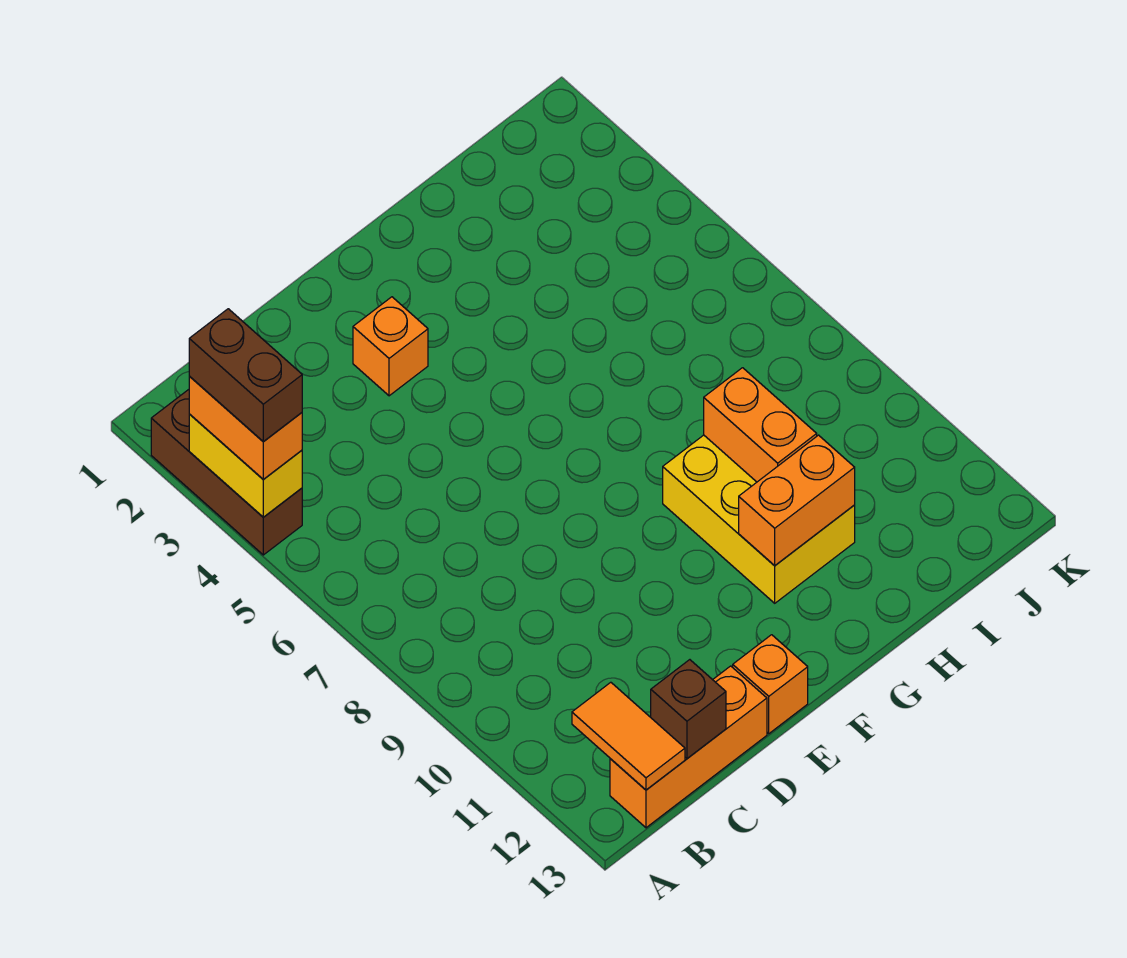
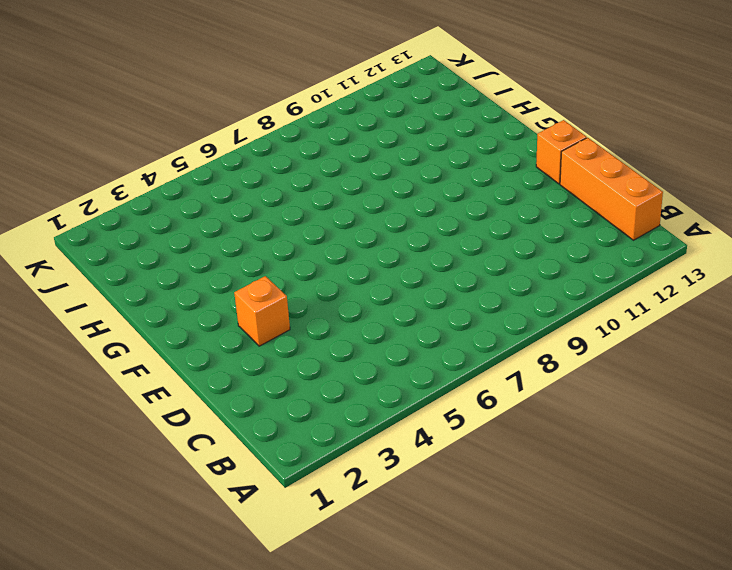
none -> brown 1x3 brick [151,390,302,555]
none -> yellow 2x3 brick [663,435,855,603]
none -> yellow 1x2 brick [189,414,302,517]

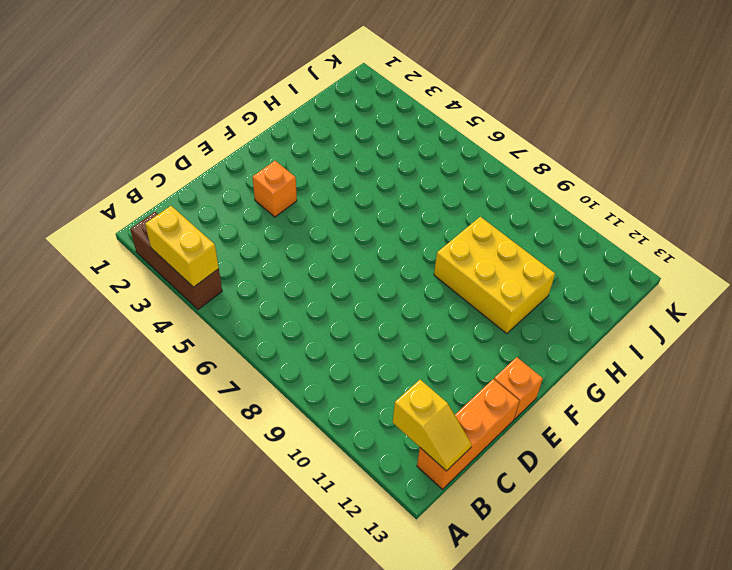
yellow 1x2 slope [393,380,472,471] -> orange 1x2 tile [572,682,685,790]
none -> brown 1x1 brick [651,660,726,758]
none -> orange 1x2 brick [739,435,855,566]
none -> orange 1x2 brick [704,368,817,482]

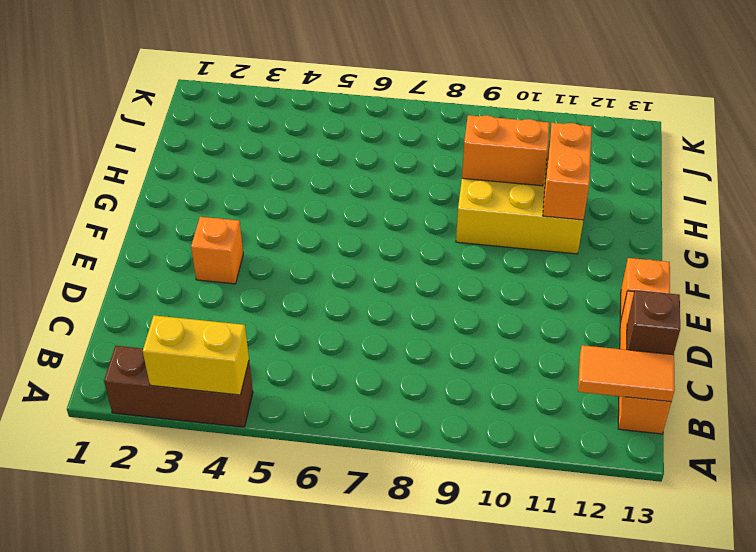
none -> orange 1x2 brick [189,376,302,479]
none -> brown 1x2 brick [189,309,302,442]

